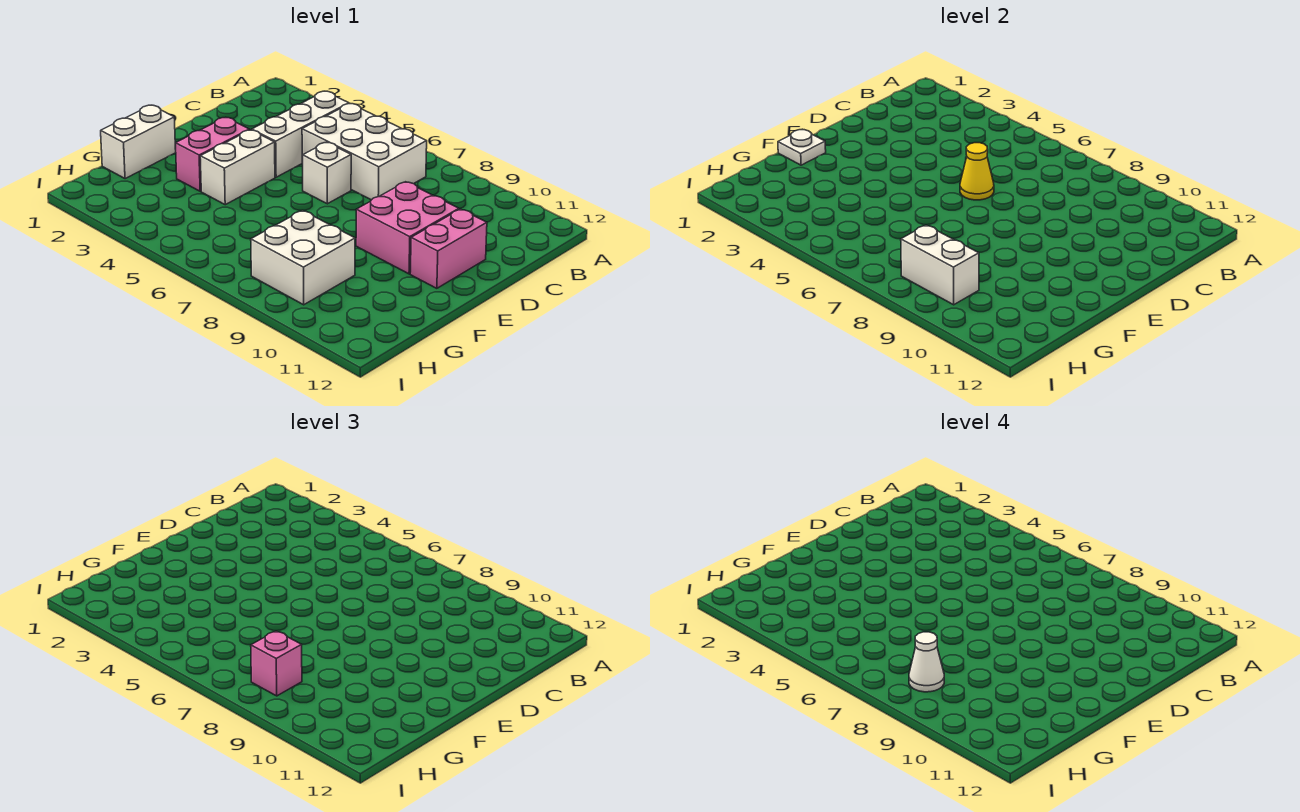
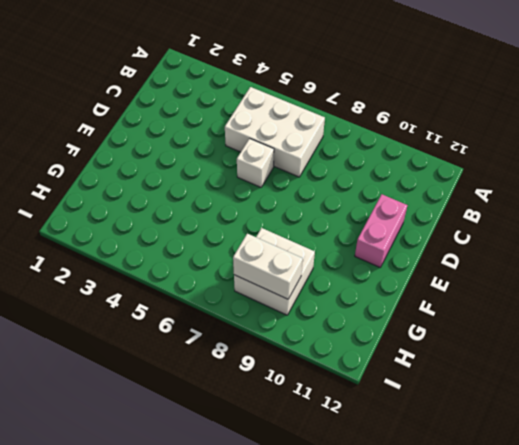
none -> white 1x3 brick [252,91,349,177]
none -> pink 2x2 brick [356,182,459,274]
none -> pink 1x2 brick [175,117,249,191]

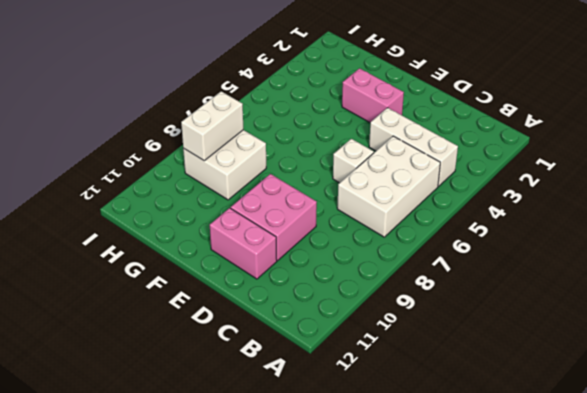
none -> white 1x2 brick [200,130,275,205]
none -> white 1x2 brick [101,105,176,179]
none -> yellow 1x1 cone [960,143,994,200]

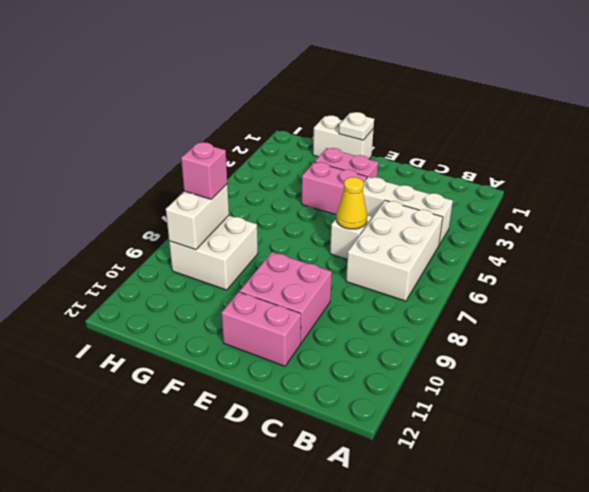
pink 1x2 brick [302,162,367,215] -> white 1x2 brick [200,130,275,205]
none -> white 1x1 cone [909,632,944,692]

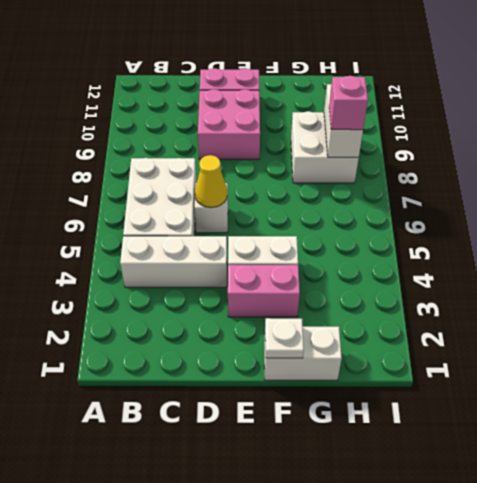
none -> white 1x1 cone [909,632,944,692]

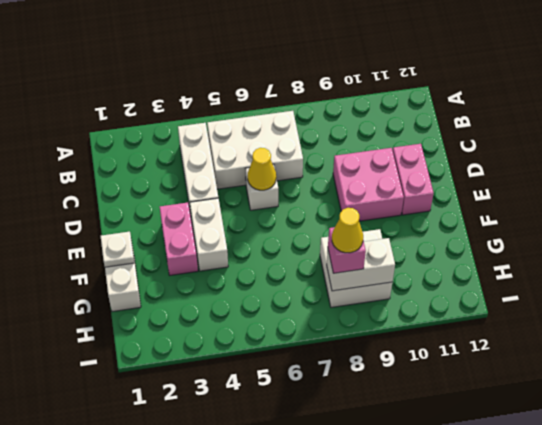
yellow 1x1 cone [332,208,363,253] -> white 1x1 cone [909,632,944,692]

